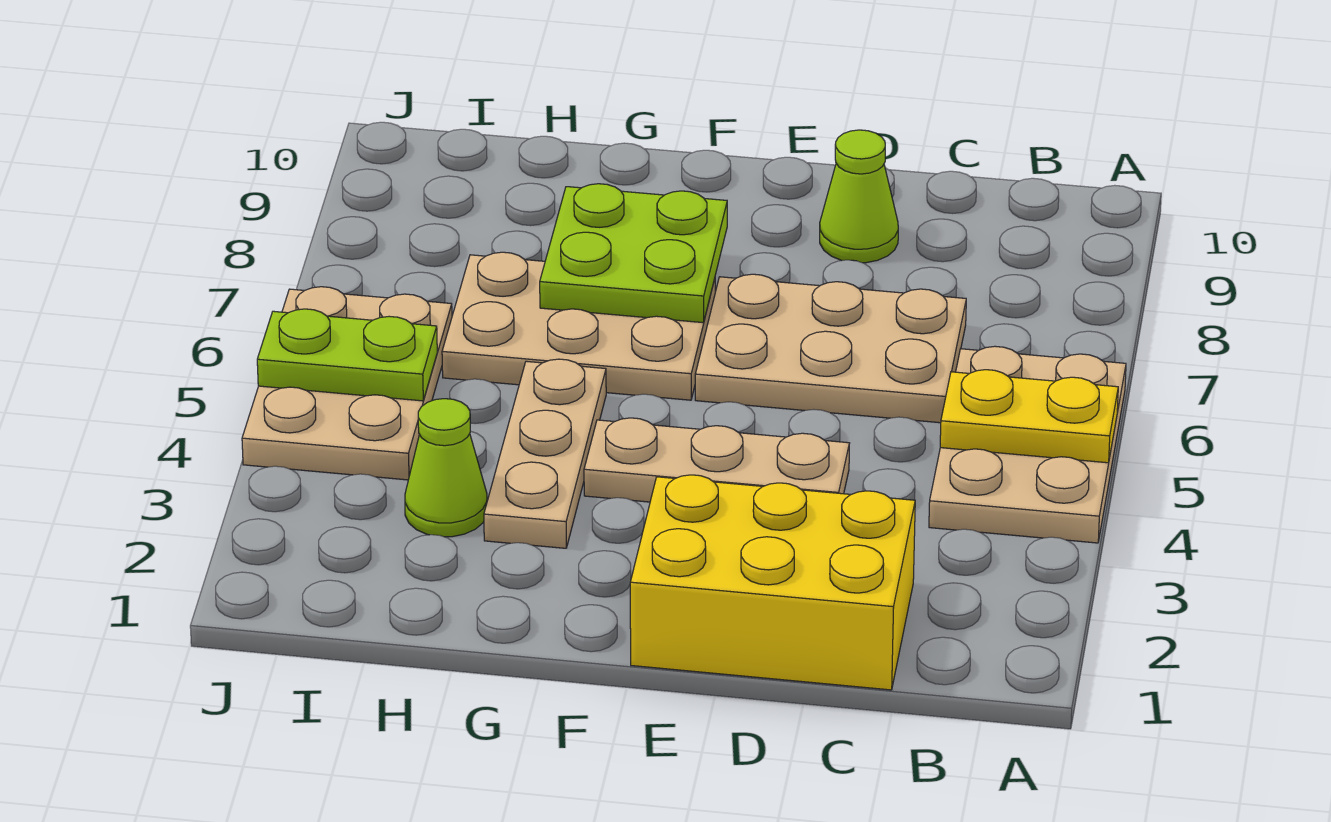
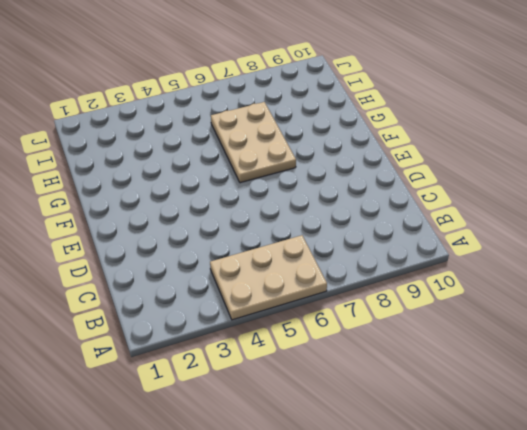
none -> yellow 2x3 brick [630,475,915,690]
none -> tan 2x3 plate [695,274,966,423]
none -> tan 1x3 plate [584,418,849,502]

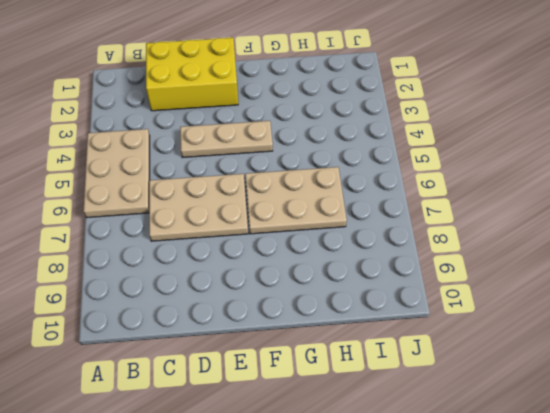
none -> lime 1x1 cone [820,130,898,263]
none -> tan 1x3 plate [484,359,606,548]
none -> lime 1x1 cone [405,399,487,537]

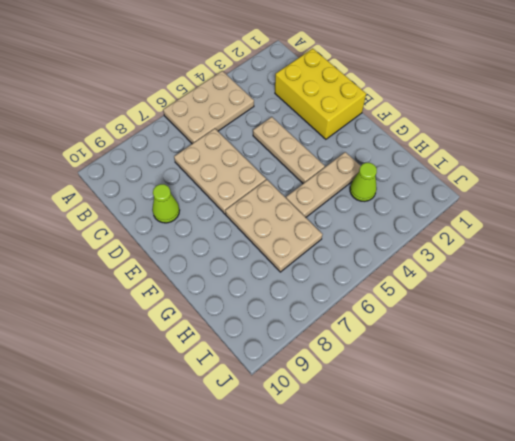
none -> tan 2x3 plate [242,287,452,480]
none -> yellow 1x2 plate [940,370,1118,463]
none -> lime 2x2 plate [540,184,727,323]

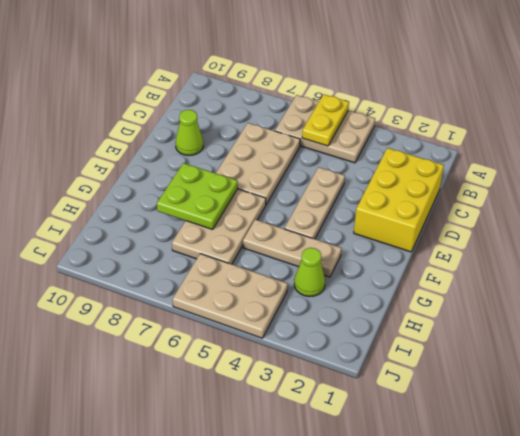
none -> lime 1x2 plate [257,309,437,401]

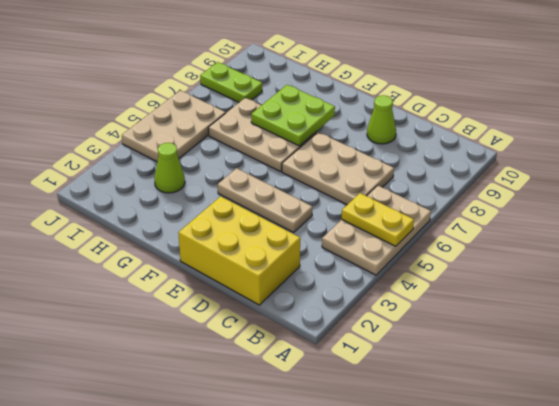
lime 1x2 plate [200,62,262,102] -> lime 1x2 plate moved to [257,309,437,401]
none -> tan 1x3 plate [484,359,606,548]

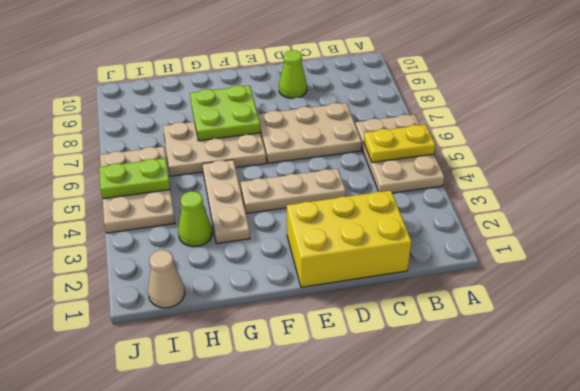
tan 1x1 cone [148,250,185,308] -> none

